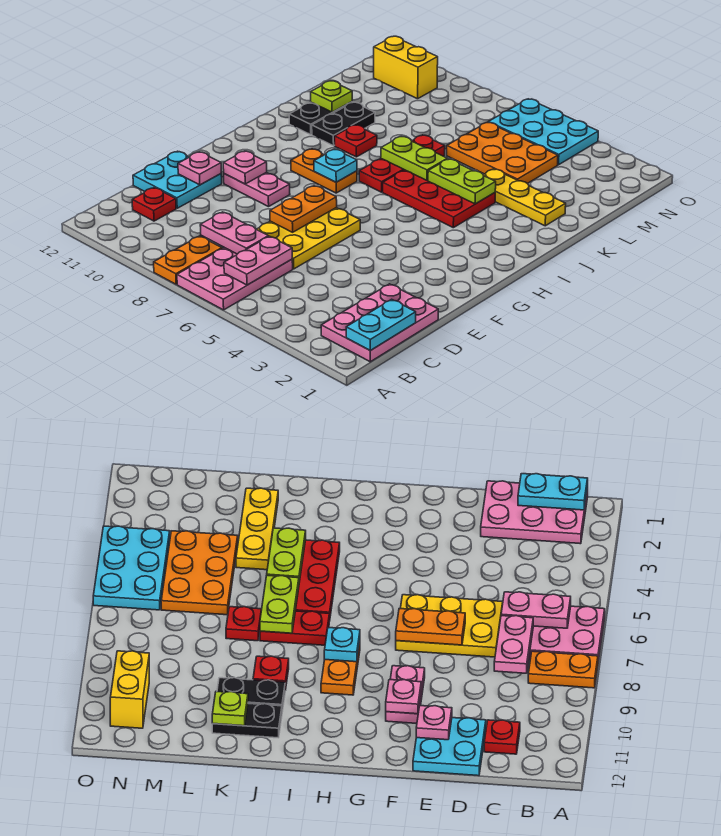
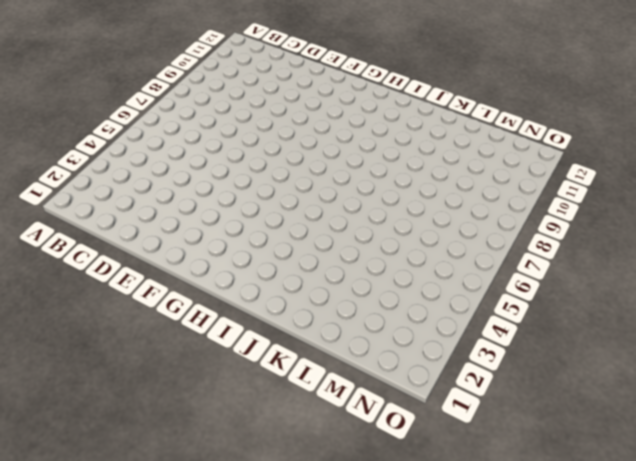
none -> pink 2x3 plate [177,248,293,310]
none -> orange 1x2 plate [154,236,222,284]
none -> pink 2x3 plate [321,284,438,362]

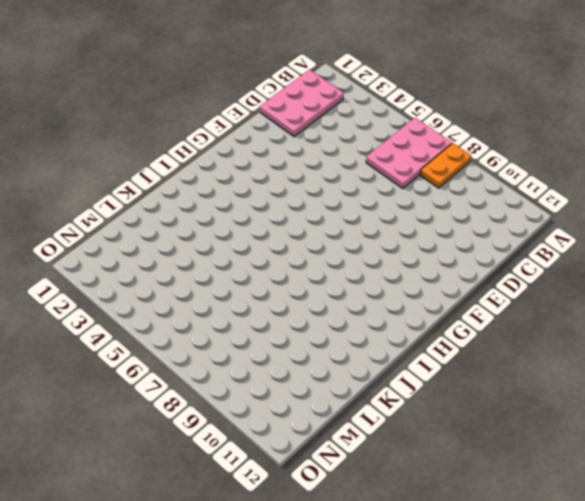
none -> red 1x1 plate [132,188,176,221]
none -> yellow 2x3 plate [257,208,360,269]
none -> cyan 2x2 plate [133,151,222,208]

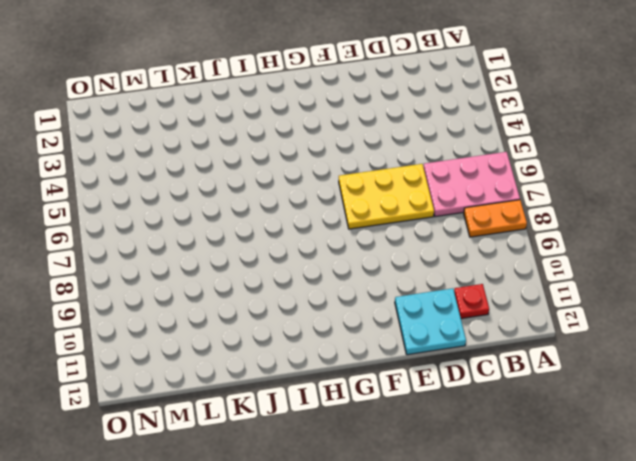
none -> pink 2x3 plate [321,284,438,362]
none -> pink 1x2 plate [224,173,290,207]
none -> orange 1x2 plate [291,149,357,193]

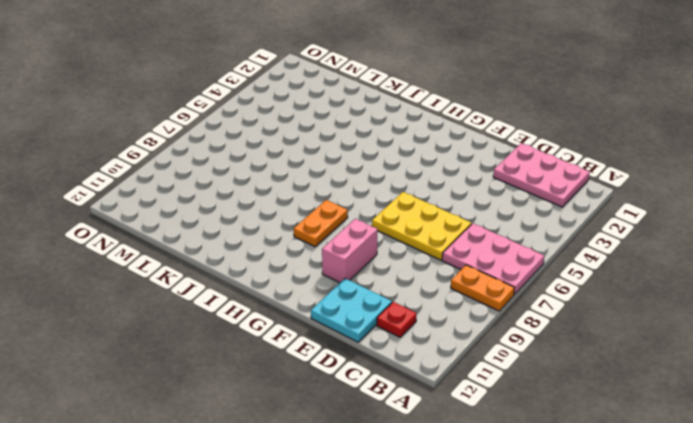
pink 1x2 brick [322,219,378,283] -> pink 1x2 plate [224,173,290,207]
none -> red 2x3 plate [383,170,495,228]
none -> red 1x2 plate [359,159,404,192]
none -> red 1x1 plate [335,125,377,157]

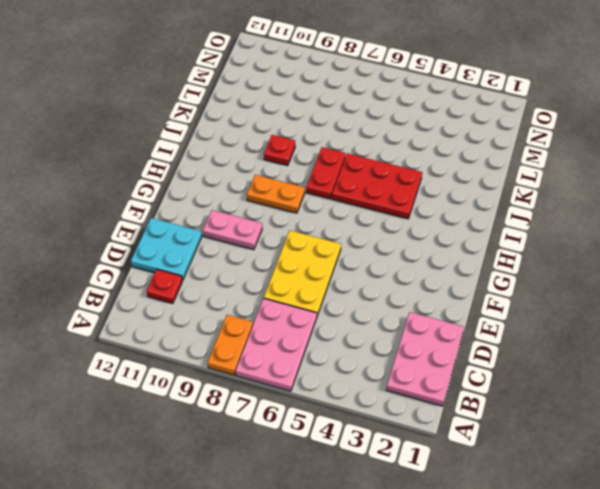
none -> black 1x2 plate [312,102,375,146]
none -> black 1x2 plate [289,102,352,134]
none -> yellow 1x3 plate [483,169,566,226]

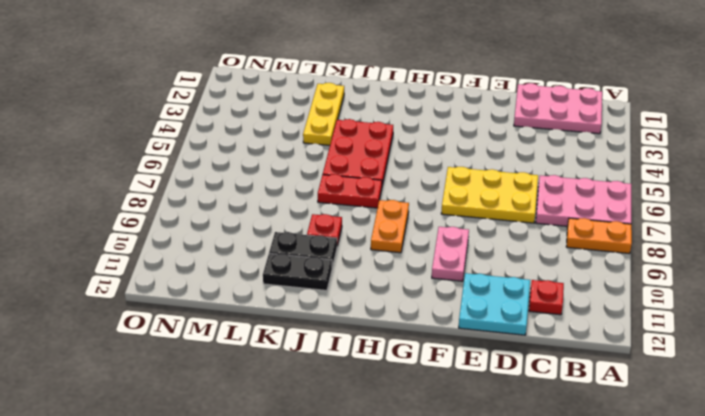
none -> red 1x1 plate [412,135,445,156]
none -> orange 2x3 plate [447,122,558,184]
none -> cyan 2x3 plate [488,99,598,165]

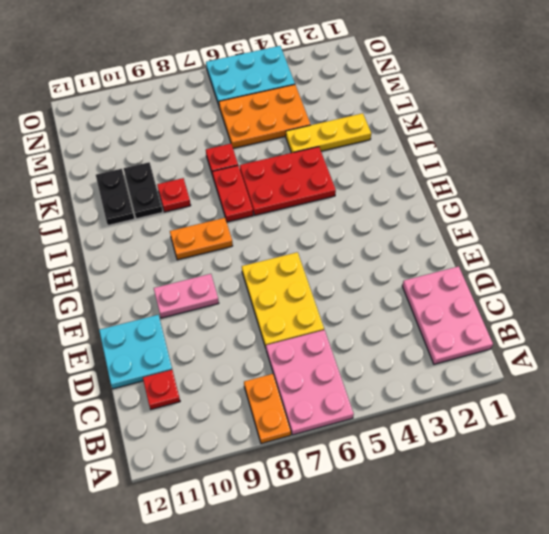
none -> yellow 1x2 brick [374,36,438,99]
none -> cyan 1x2 plate [346,299,416,351]
none -> pink 1x2 plate [224,236,292,285]

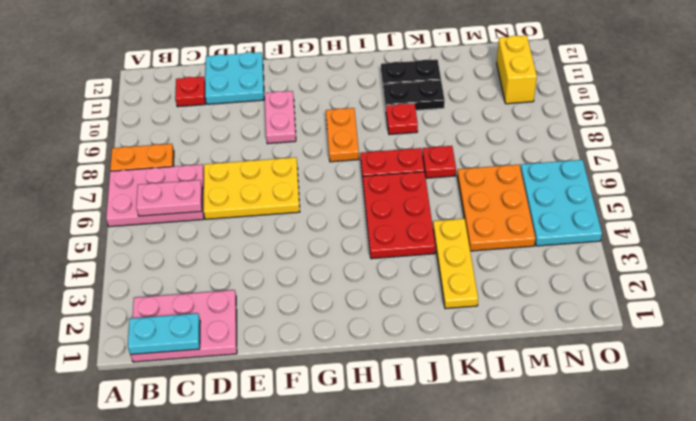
none -> pink 1x2 plate [200,212,268,254]
none -> orange 1x2 plate [270,186,337,232]
none -> pink 1x1 plate [178,152,221,185]

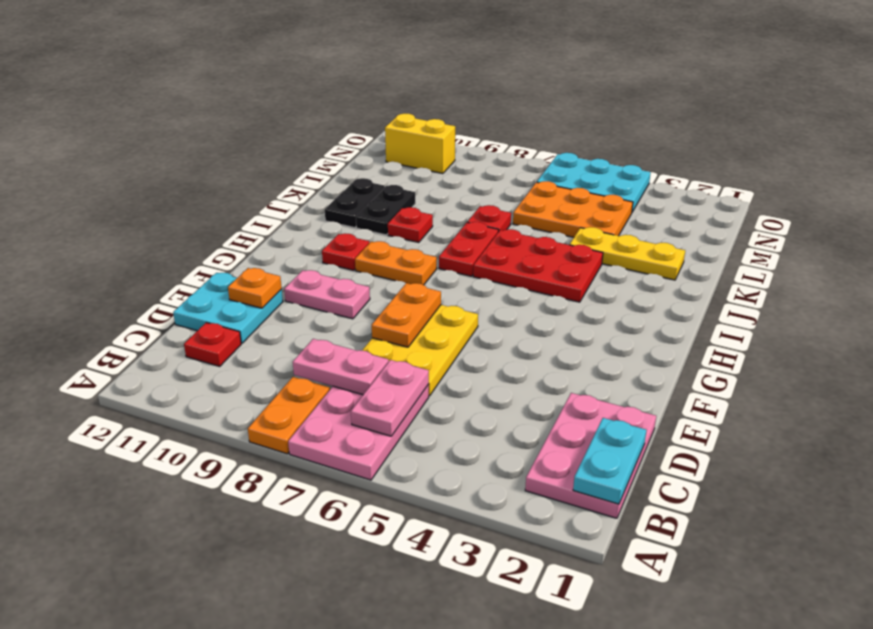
orange 1x1 plate [228,268,282,308] -> pink 1x1 plate [178,152,221,185]
red 1x1 plate [322,234,369,270] -> none
none -> pink 1x1 plate [223,151,267,184]
none -> cyan 1x1 plate [314,149,357,182]
none -> lime 1x2 plate [428,159,496,204]

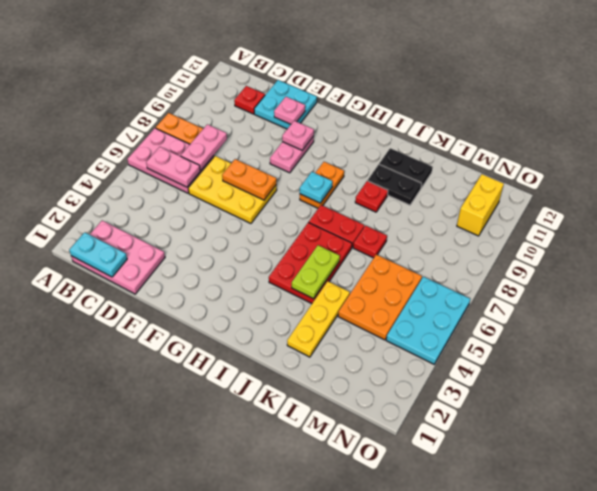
none -> lime 1x2 plate [381,136,447,180]
none -> lime 1x1 plate [311,81,352,112]

